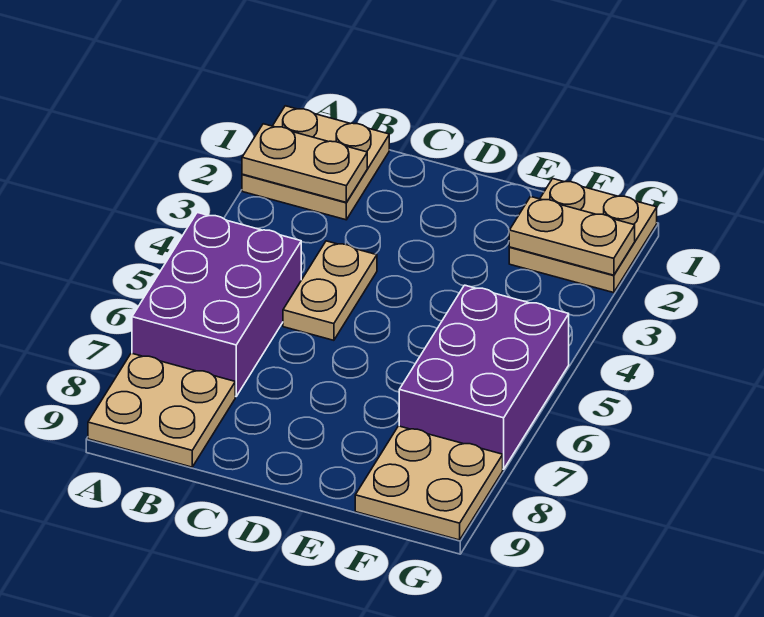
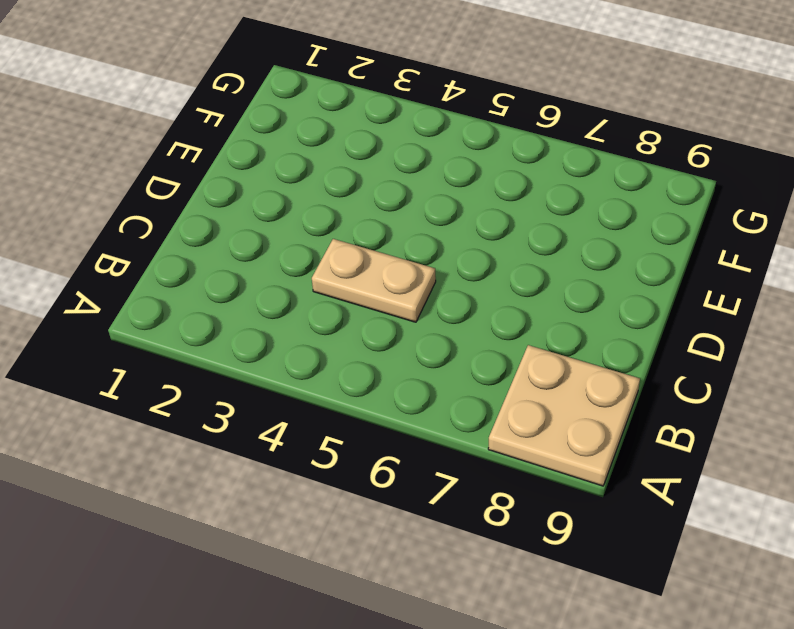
none -> tan 2x2 plate [242,106,389,220]
none -> purple 2x3 brick [132,213,301,396]

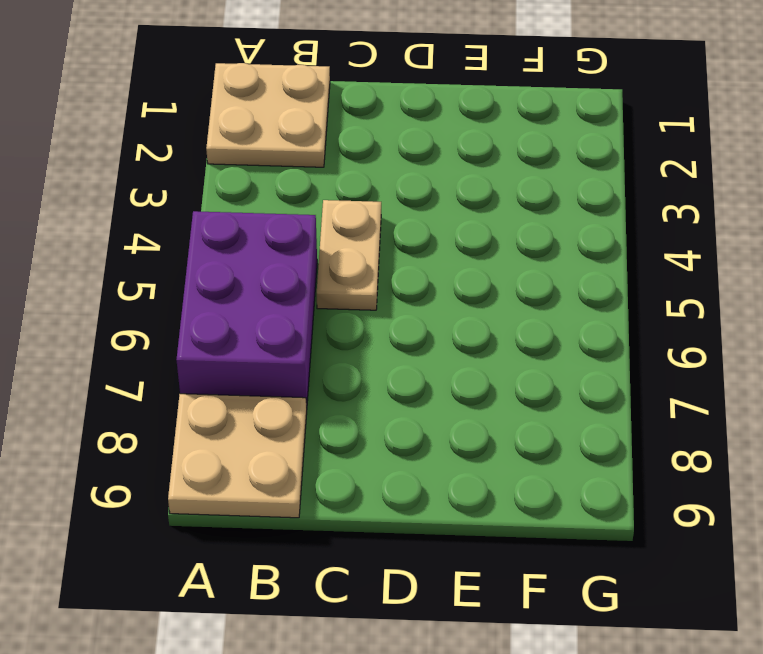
none -> tan 2x2 plate [509,179,657,293]
none -> purple 2x3 brick [399,285,569,469]

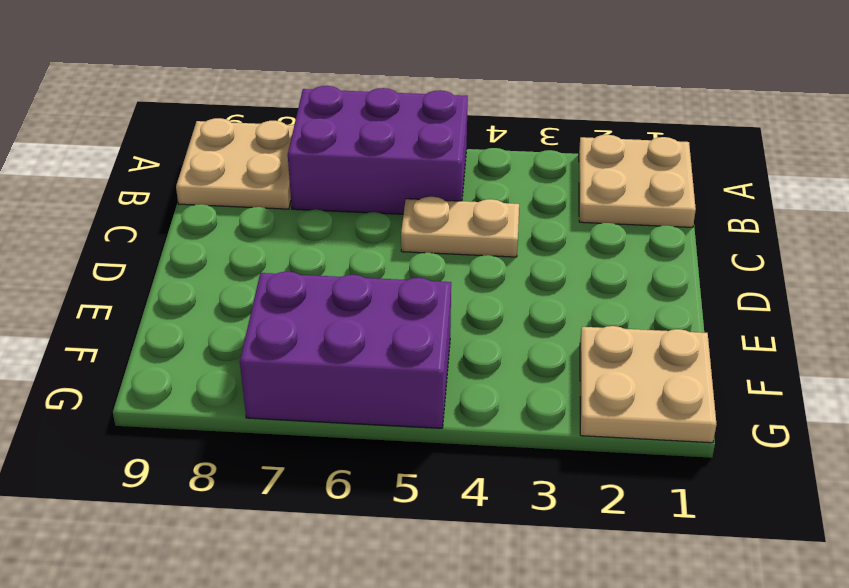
none -> tan 2x2 plate [355,426,503,540]
none -> tan 1x2 plate [242,124,367,202]

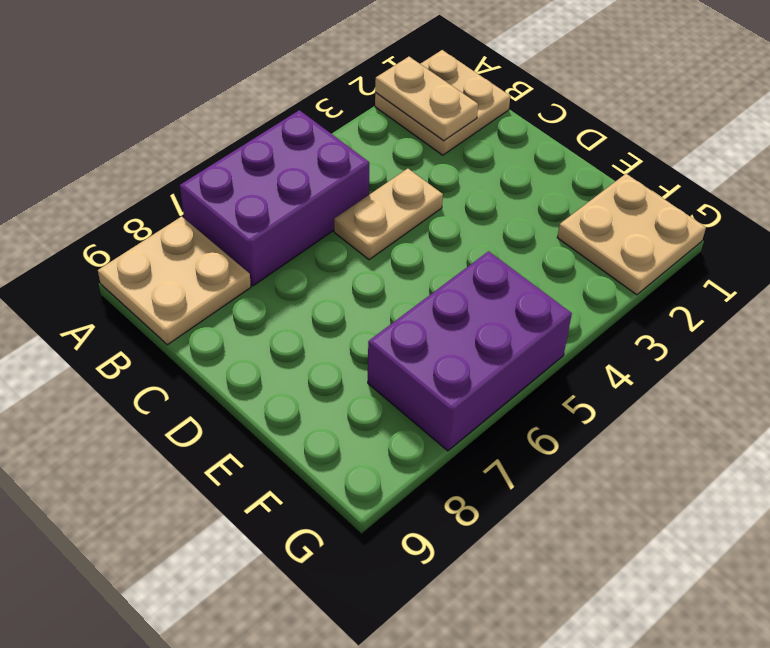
none -> tan 2x2 plate [355,426,503,540]
none -> tan 1x2 plate [509,197,635,275]

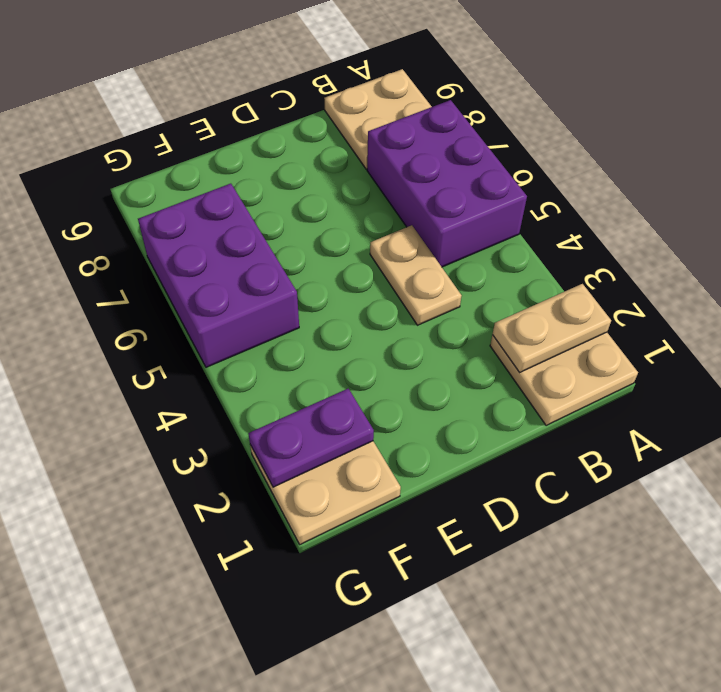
purple 1x2 plate [248,389,374,487] -> tan 1x2 plate [509,197,635,275]
none -> tan 2x2 plate [355,426,503,540]

